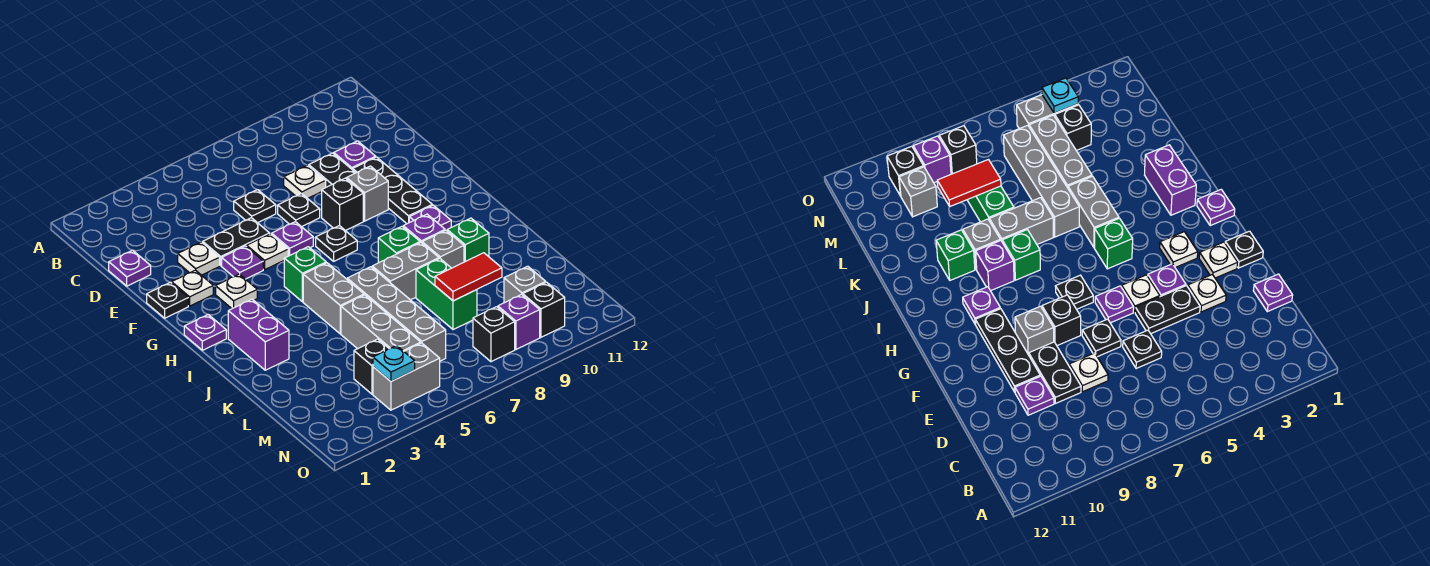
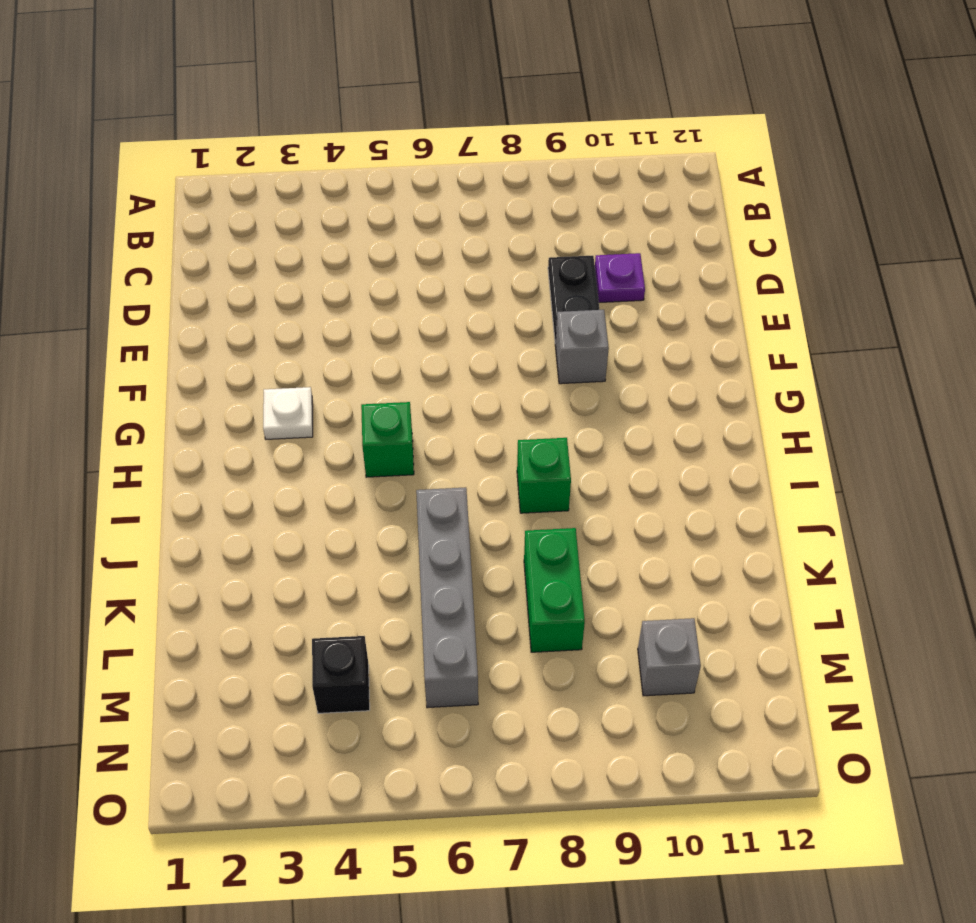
none -> purple 1x1 plate [109,250,151,286]
none -> black 1x1 plate [234,190,276,223]
none -> white 1x1 plate [284,165,326,198]
none -> white 1x1 plate [178,242,220,275]

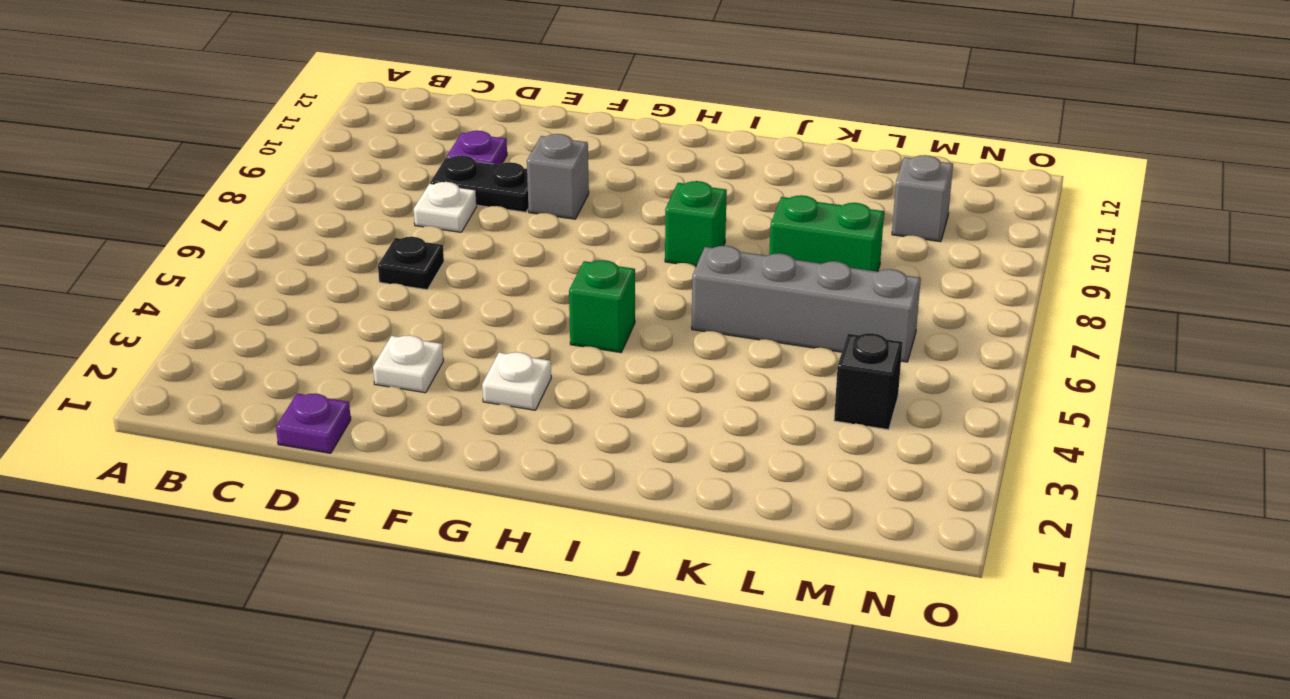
none -> black 1x2 plate [202,218,270,266]
none -> black 1x1 plate [278,193,320,227]
none -> black 1x3 plate [353,157,432,224]
none -> black 1x1 plate [147,282,188,318]

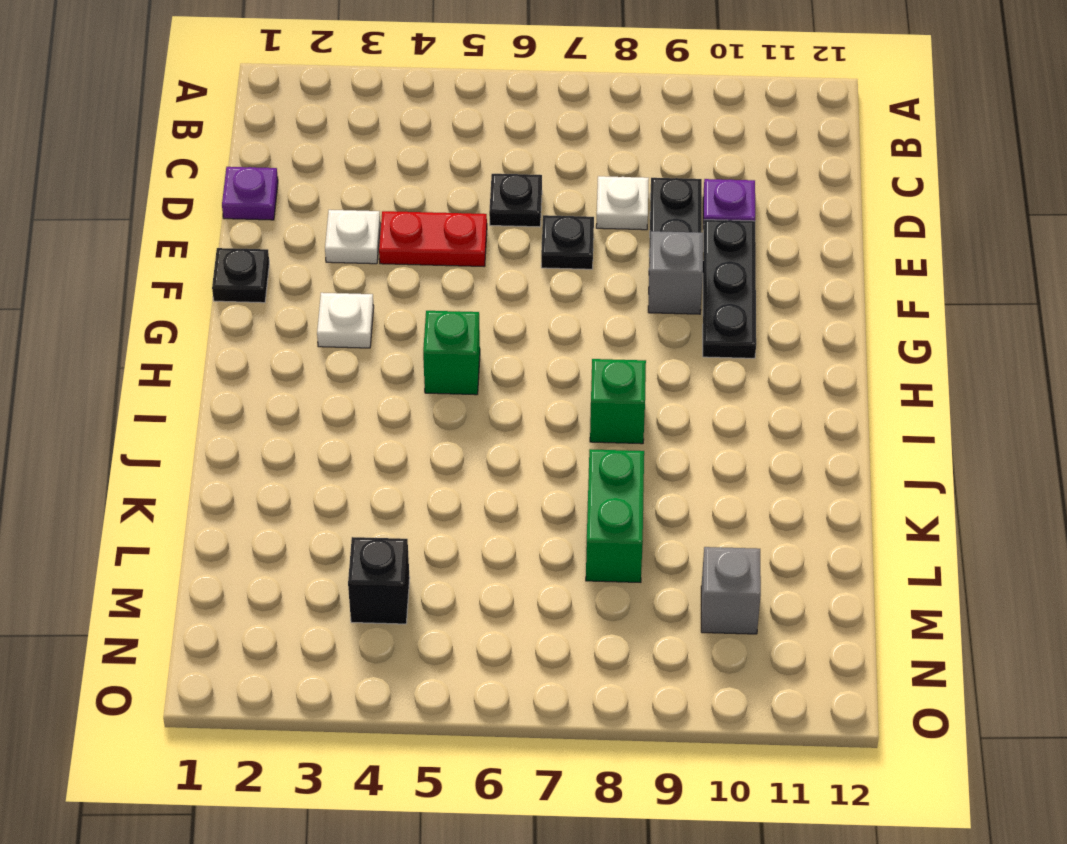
red 1x2 plate [379,211,487,266] -> black 1x2 plate [202,218,270,266]
none -> white 1x1 plate [172,270,213,306]
none -> purple 1x1 plate [222,246,263,279]
none -> white 1x1 plate [247,234,288,269]
none -> purple 1x1 plate [272,222,313,256]

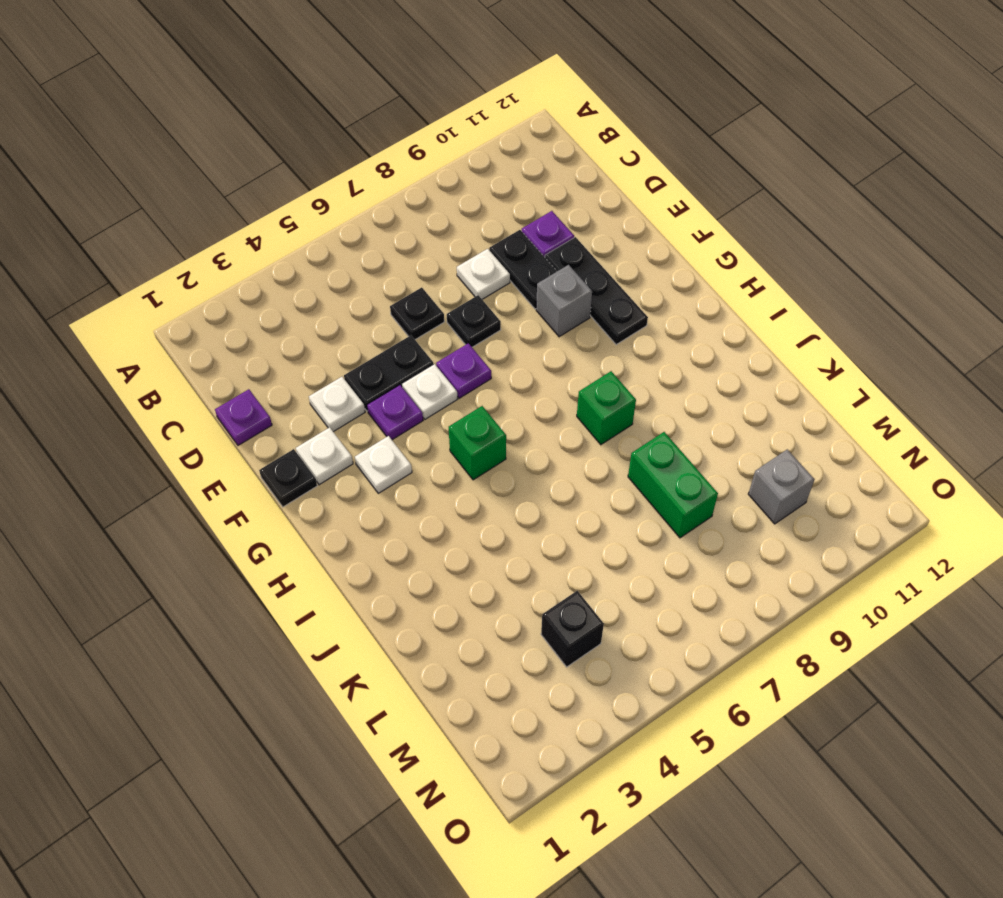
none -> black 1x1 brick [322,178,363,231]
none -> black 1x1 plate [316,226,357,261]
none -> purple 1x1 plate [184,315,226,350]
none -> purple 1x1 plate [409,205,451,231]

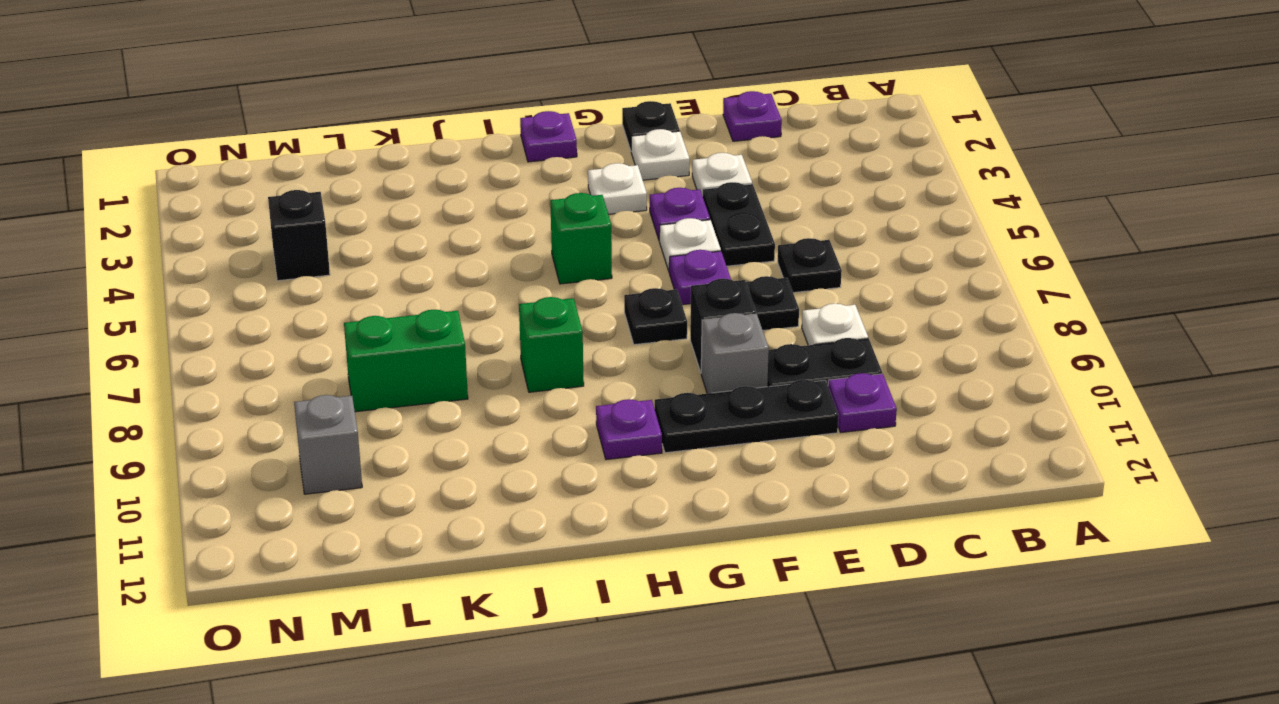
none -> purple 1x2 brick [228,299,289,370]
none -> grey 1x2 brick [303,263,364,334]
none -> purple 1x1 brick [403,214,445,243]
none -> grey 1x4 brick [347,267,446,361]

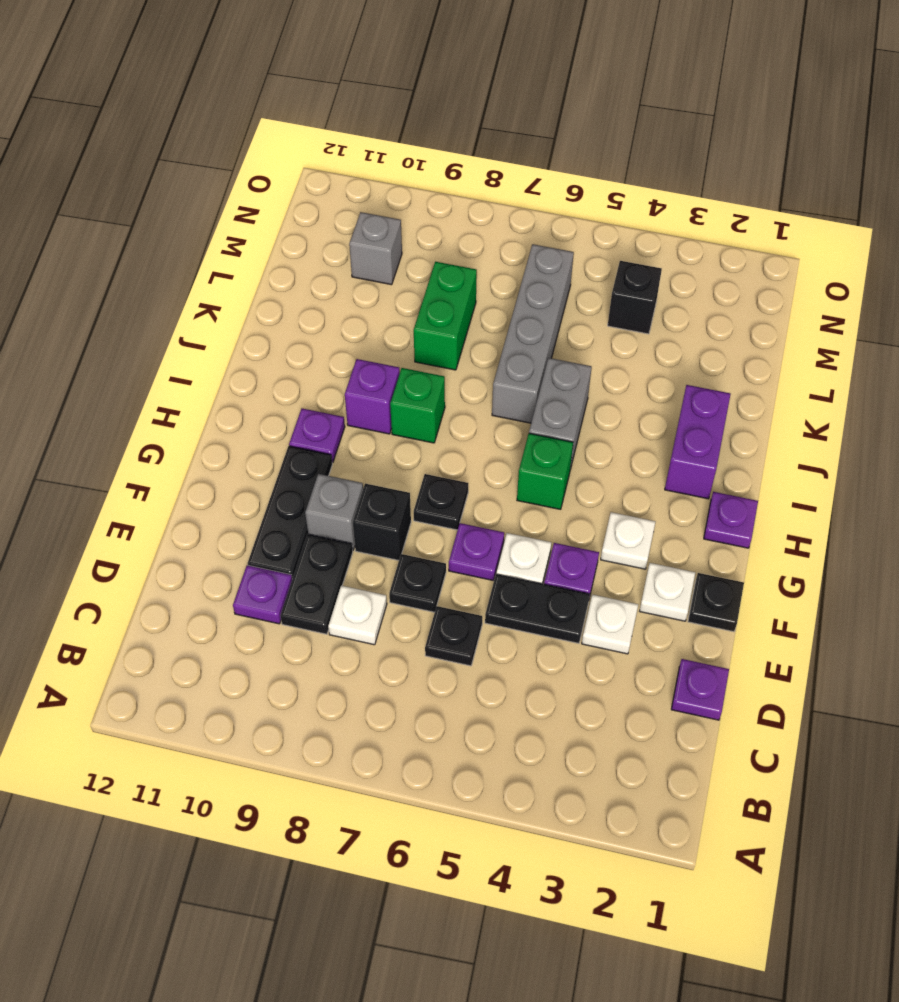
none -> grey 1x2 brick [372,243,439,300]
none -> grey 1x1 brick [422,230,464,268]
none -> green 1x1 brick [447,218,489,262]
none -> grey 1x3 brick [341,295,421,351]

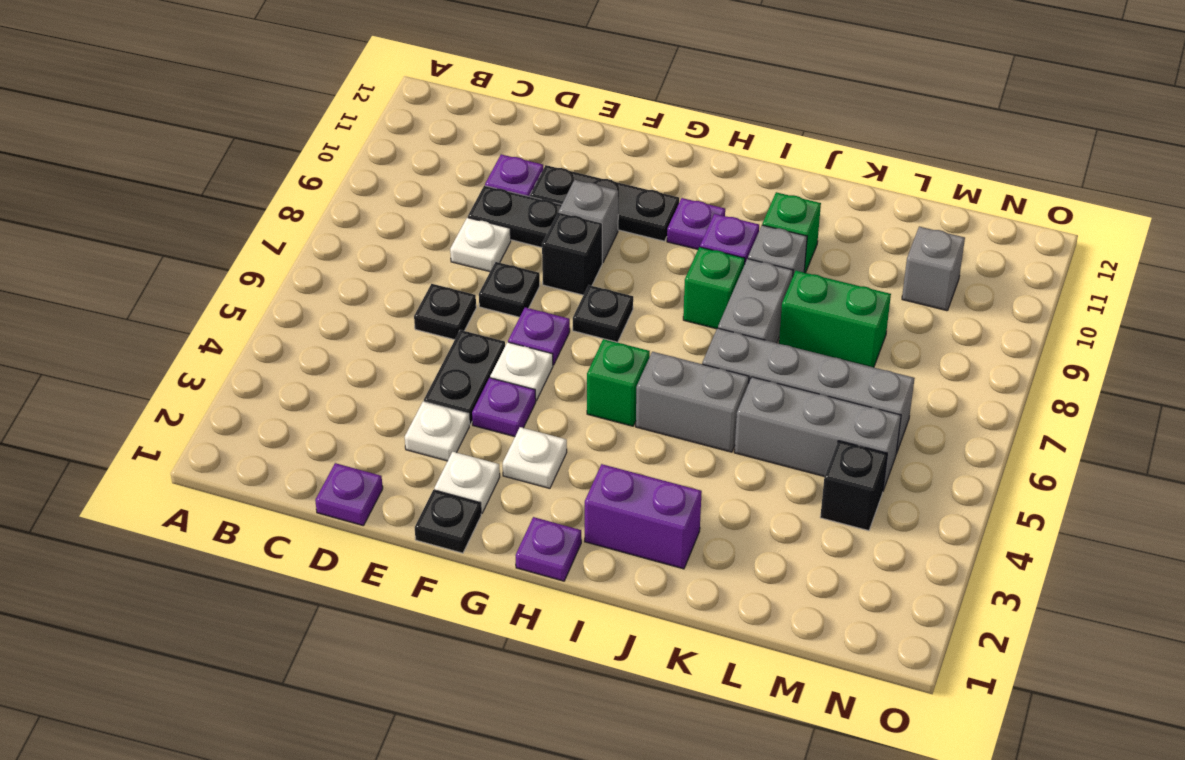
none -> grey 1x2 brick [373,343,440,410]
none -> black 1x1 brick [473,307,515,362]
none -> purple 1x1 brick [498,294,540,349]
none -> black 1x1 brick [523,282,565,337]

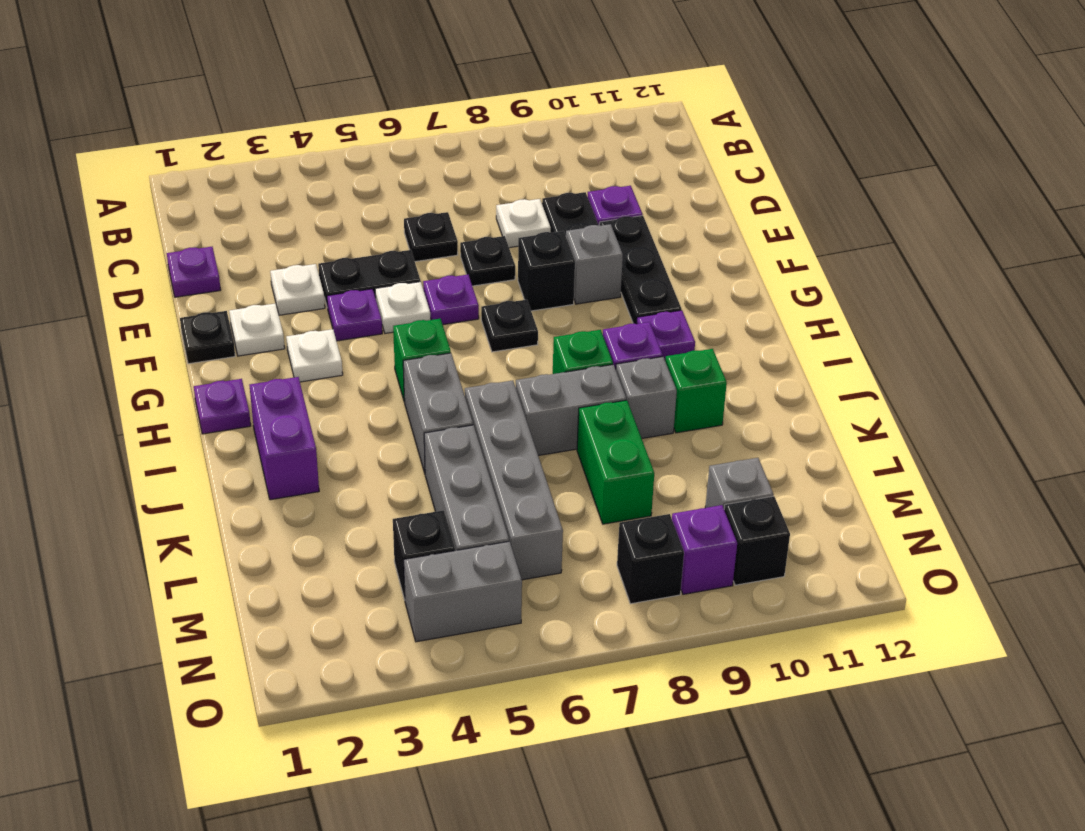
none -> red 1x2 tile [435,253,502,301]
none -> cyan 1x1 plate [373,346,415,381]

